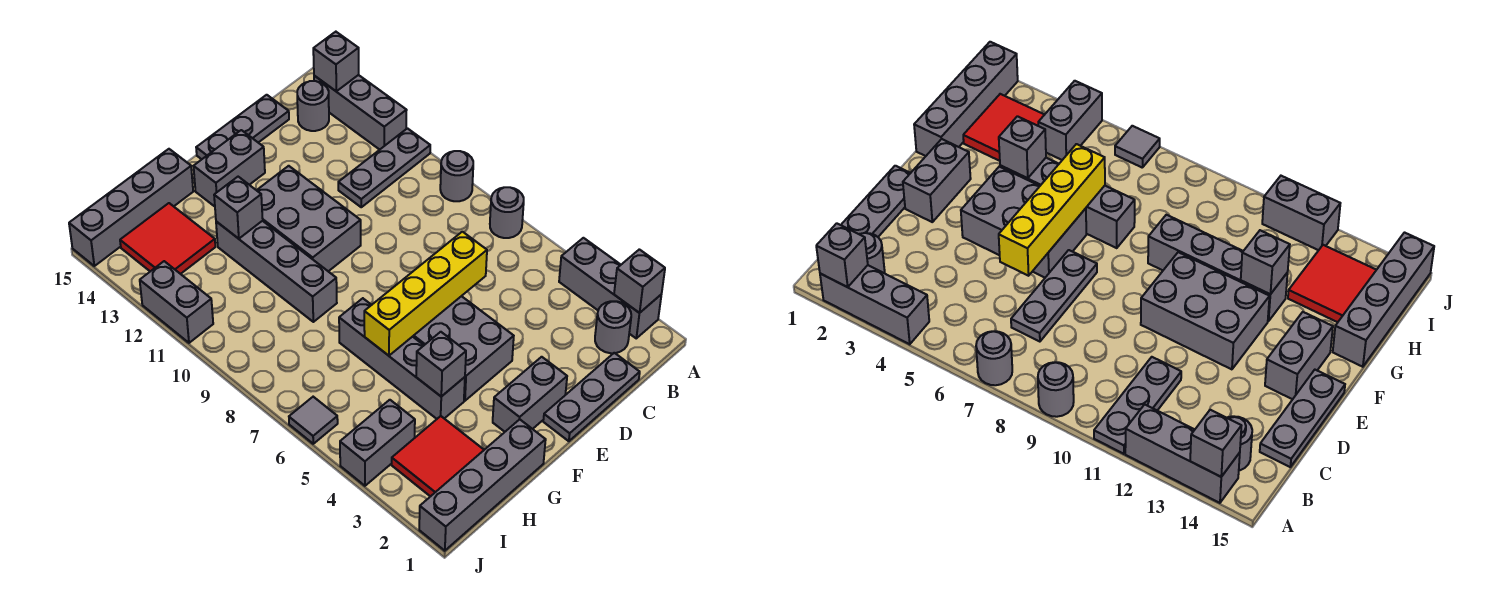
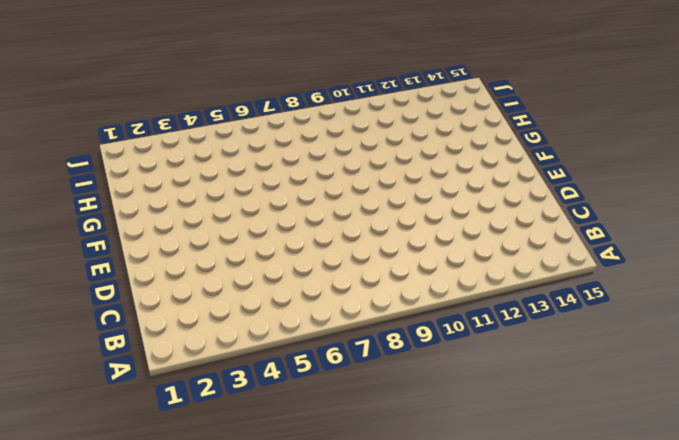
none -> grey 1x3 brick [559,238,661,338]
none -> grey 1x1 round brick [490,187,524,238]
none -> grey 1x1 round brick [440,151,473,201]

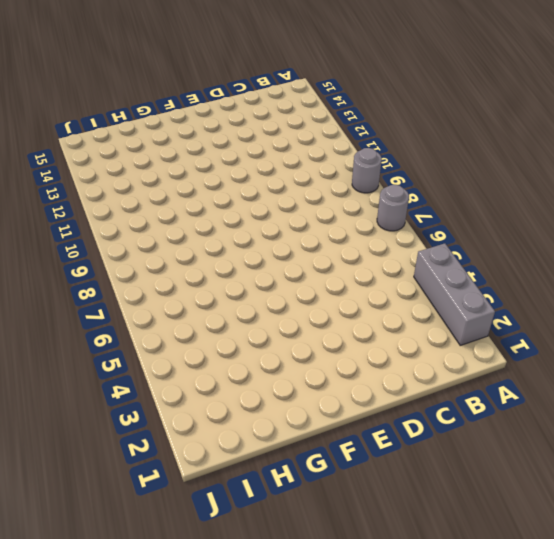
none -> grey 1x3 plate [338,128,430,207]
none -> grey 1x3 brick [314,75,407,150]
none -> grey 1x1 round brick [595,301,631,353]

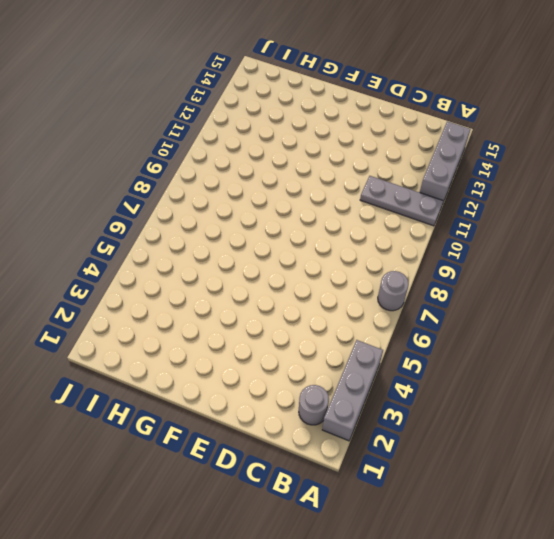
none -> grey 1x1 round brick [440,151,473,201]
none -> grey 1x1 round brick [297,81,329,131]
none -> grey 1x3 plate [543,353,640,441]

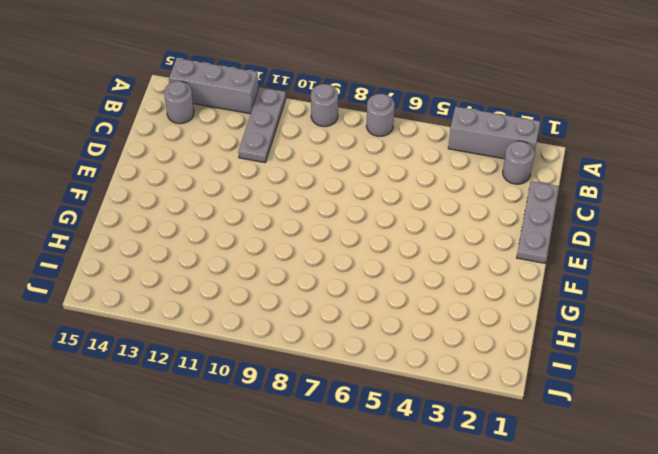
none -> grey 1x3 plate [1011,250,1097,342]
none -> grey 1x3 plate [196,95,289,159]
none -> grey 1x2 brick [493,357,567,432]

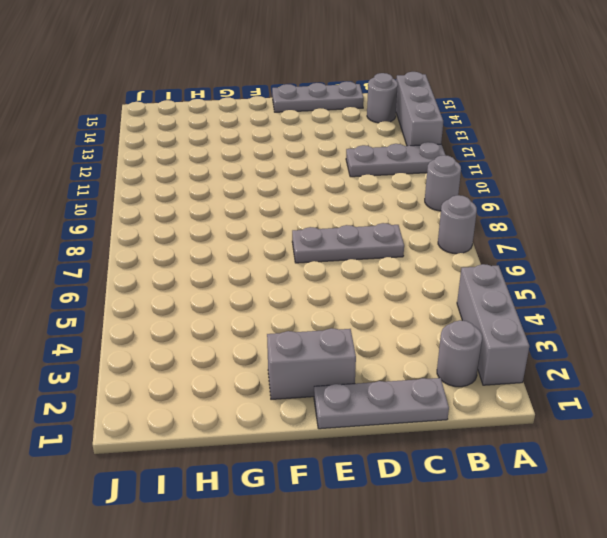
none -> grey 2x3 brick [413,296,514,401]
none -> grey 2x3 brick [257,166,361,271]
none -> grey 1x2 brick [194,130,265,206]

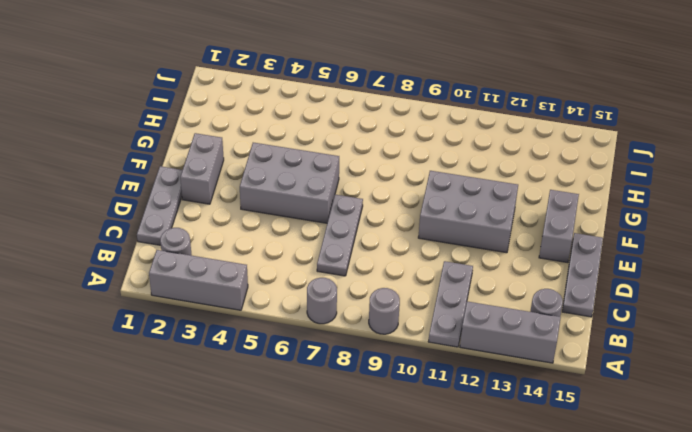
none -> grey 1x4 brick [419,419,546,551]
none -> grey 1x4 brick [339,298,465,419]
none -> grey 1x4 brick [216,221,337,322]

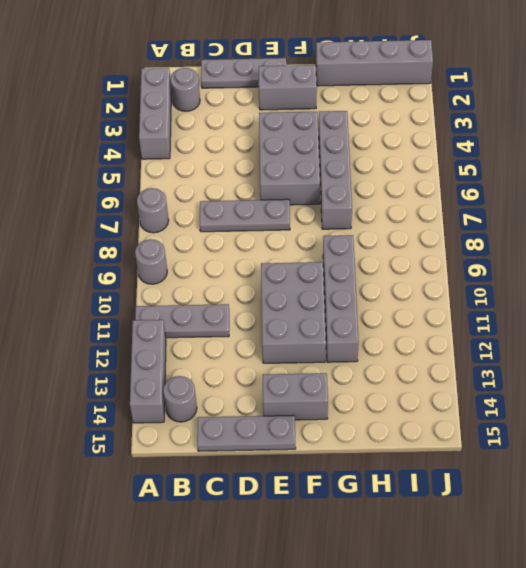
none -> grey 1x4 brick [69,149,193,266]
none -> red 2x2 tile [392,416,484,497]
none -> red 2x2 tile [120,203,215,274]

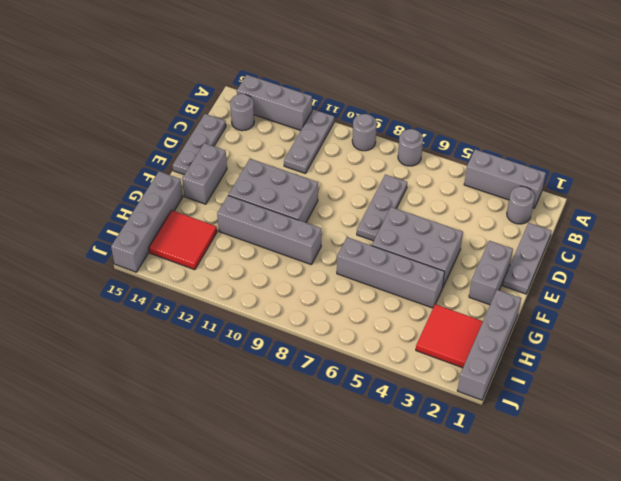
none -> grey 1x2 brick [340,400,415,486]
none -> grey 1x1 tile [289,397,338,444]
none -> grey 1x2 brick [140,261,213,343]

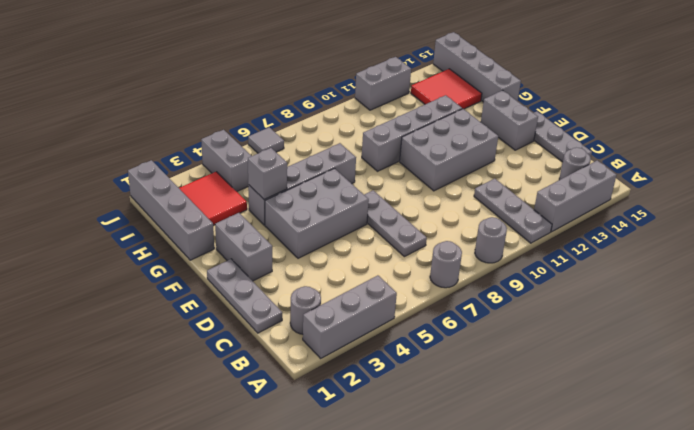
none -> grey 1x1 brick [614,249,665,313]
none -> grey 1x1 brick [313,32,359,91]
none -> yellow 1x4 brick [364,232,487,356]

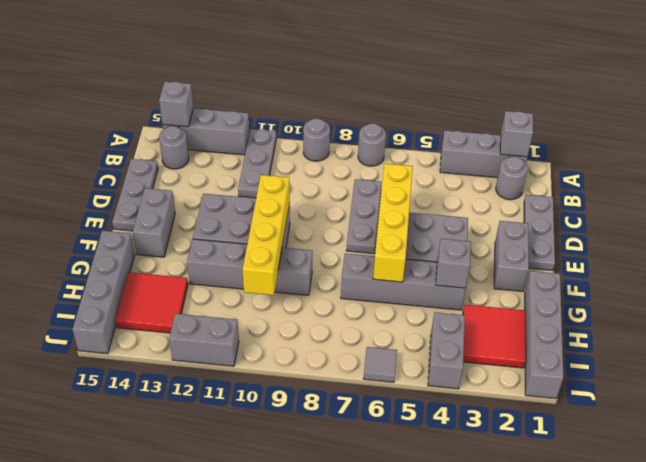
yellow 1x4 brick [243,175,290,295] -> none
none -> grey 1x1 brick [214,177,263,239]

